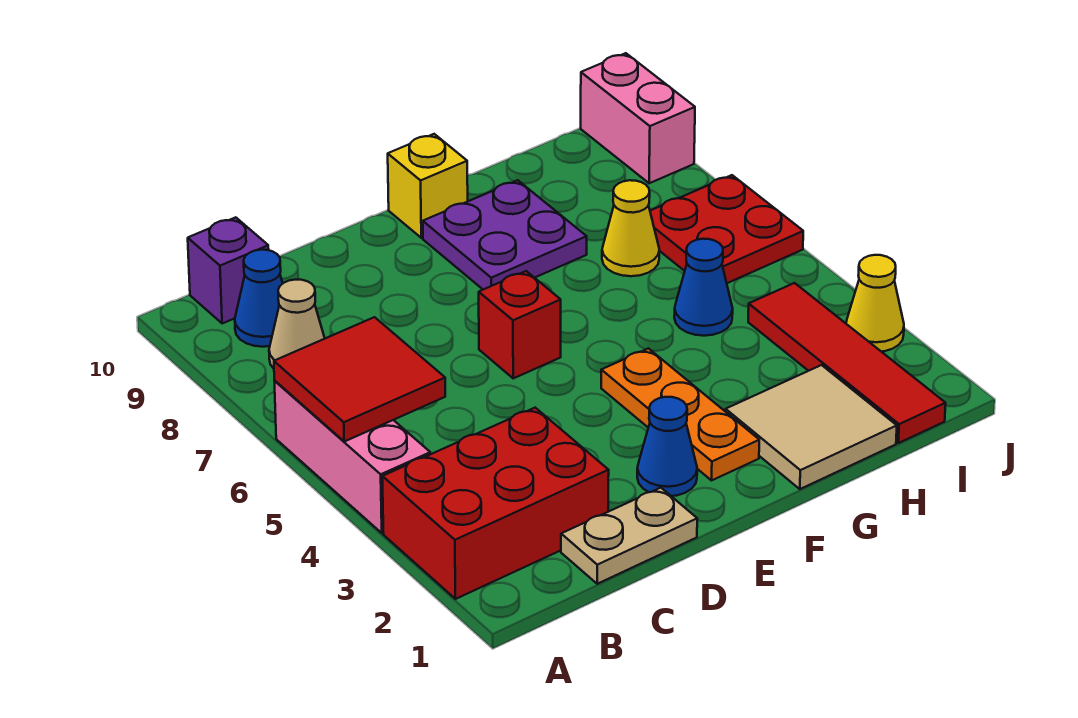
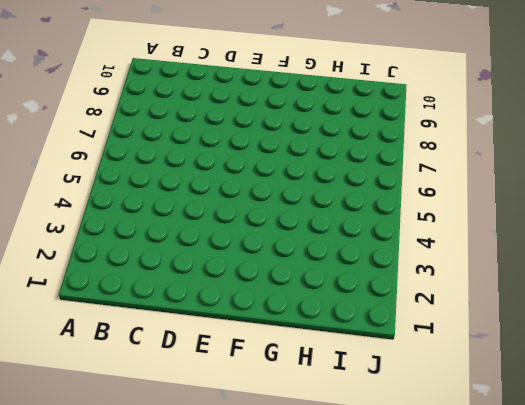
none -> red 2x3 brick [382,408,609,599]
none -> pink 1x3 brick [274,381,430,533]
none -> tan 1x1 cone [269,280,325,369]

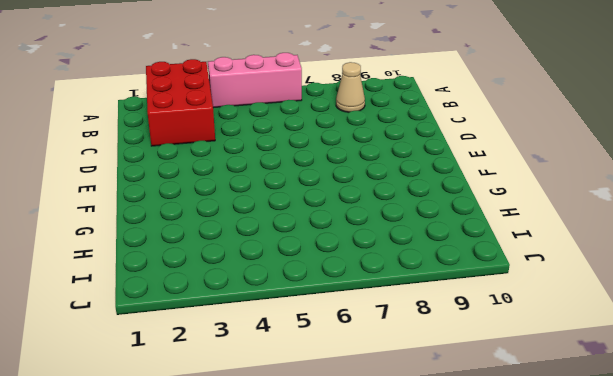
none -> blue 1x1 cone [235,250,283,347]
none -> purple 1x1 brick [188,217,269,324]
none -> tan 1x2 plate [561,488,697,584]

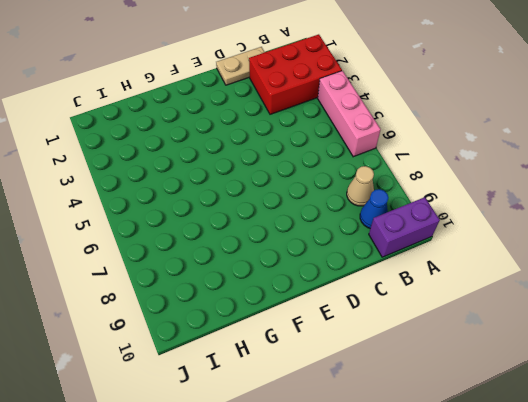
purple 1x2 brick [369,197,440,257] -> purple 1x1 brick [188,217,269,324]
none -> blue 1x1 cone [637,397,697,496]
none -> red 1x1 brick [479,271,561,378]
none -> orange 1x3 plate [601,349,759,480]

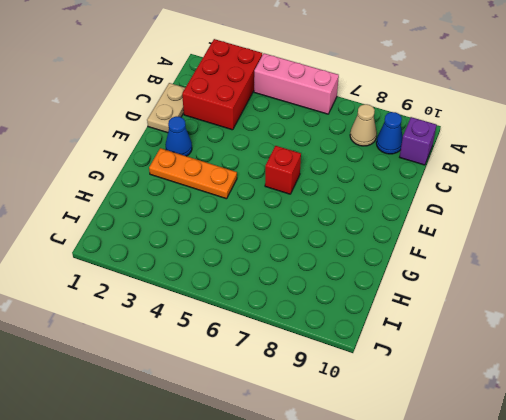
none -> purple 2x2 plate [423,180,587,290]
none -> yellow 1x1 brick [388,134,468,238]
none -> tan 2x2 tile [726,365,897,489]

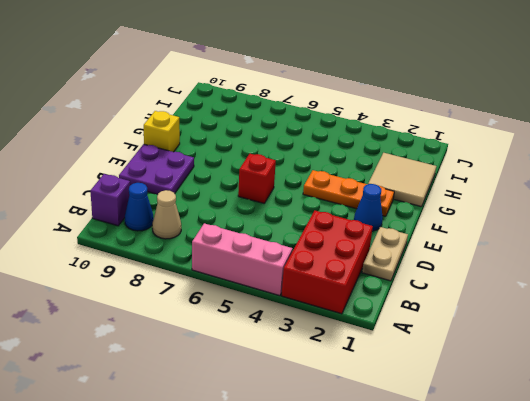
purple 2x2 plate [119,144,194,195] -> purple 2x2 plate moved to [423,180,587,290]
none -> blue 1x1 cone [674,239,733,336]
none -> yellow 1x1 cone [602,180,659,276]
none -> red 1x4 tile [748,283,946,443]

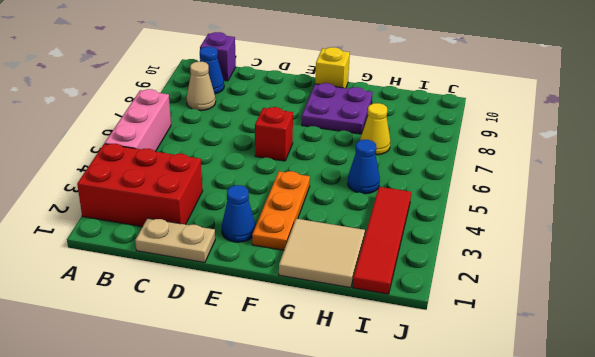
none -> red 2x2 plate [650,175,803,283]
none -> yellow 1x1 cone [846,255,904,352]
none -> pink 1x2 brick [581,53,695,183]

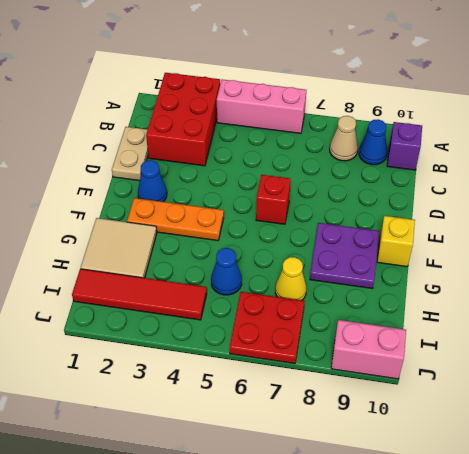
none -> yellow 1x1 cone [846,255,904,352]
none -> red 2x2 tile [274,317,445,441]

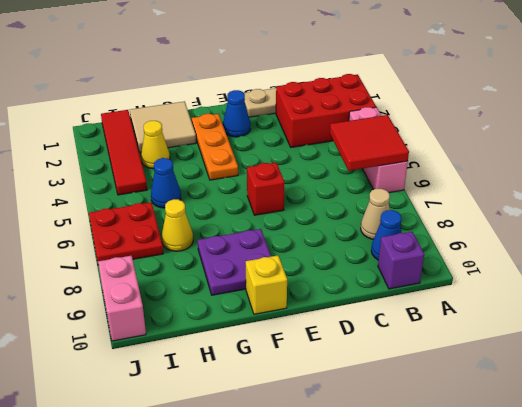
yellow 1x1 cone [141,121,170,169] -> yellow 1x1 cone moved to [846,255,904,352]

